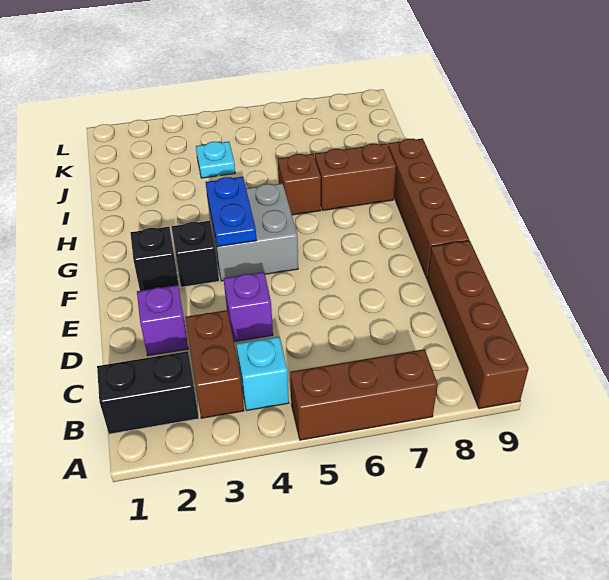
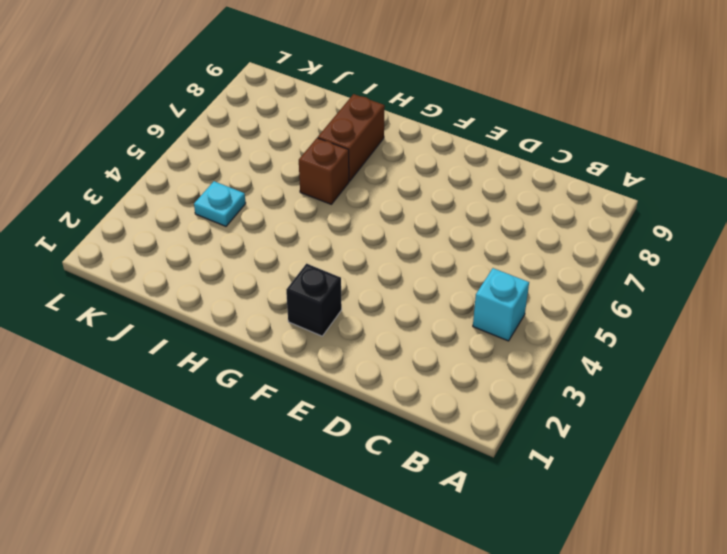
none -> brown 1x3 brick [290,349,438,440]
none -> brown 1x4 brick [427,240,529,409]
none -> black 1x2 brick [97,351,199,434]

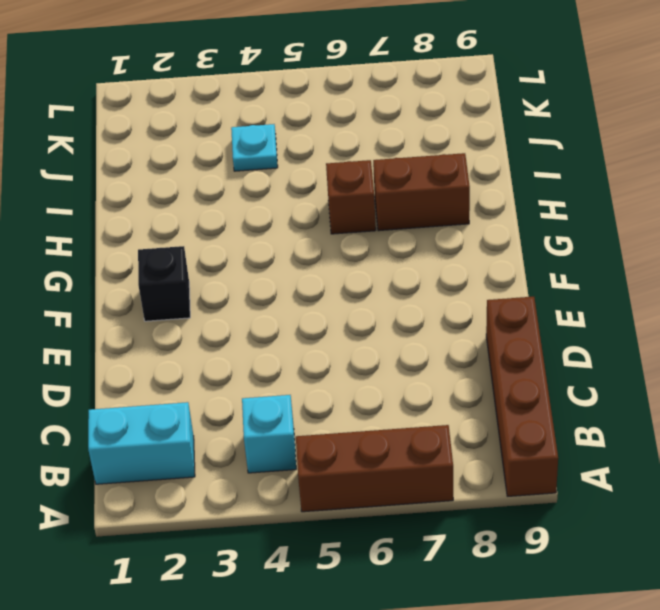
cyan 1x2 brick [88,402,195,484] -> black 1x2 brick [97,351,199,434]
none -> brown 1x2 brick [185,310,244,418]
none -> purple 1x1 brick [137,285,188,356]
none -> purple 1x1 brick [223,272,273,342]

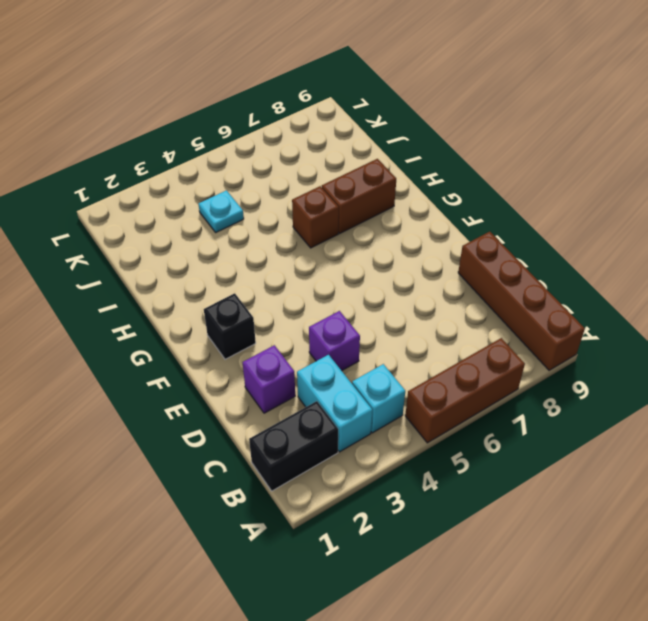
cyan 1x2 brick [297,355,372,452] -> brown 1x2 brick [185,310,244,418]
none -> brown 1x4 brick [388,139,469,279]
none -> black 1x1 brick [172,221,219,287]
none -> grey 2x2 brick [207,183,298,281]

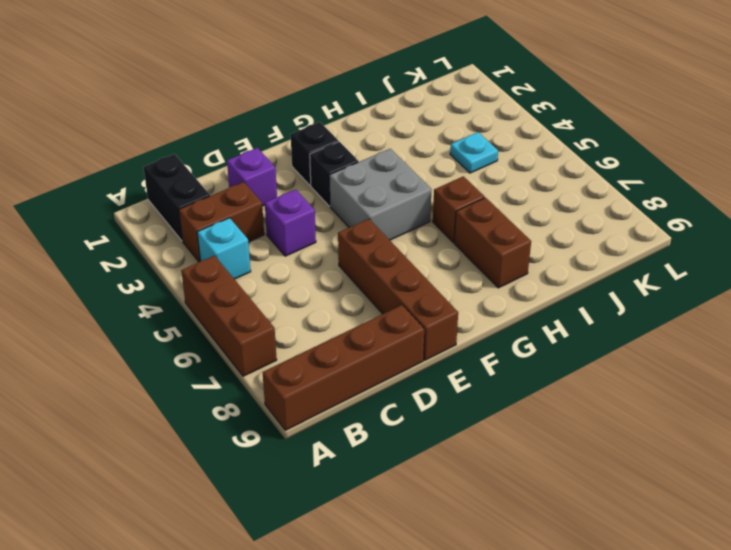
brown 1x4 brick [338,219,458,360] -> brown 1x4 brick turned to [388,139,469,279]
none -> blue 1x2 plate [206,177,257,247]

